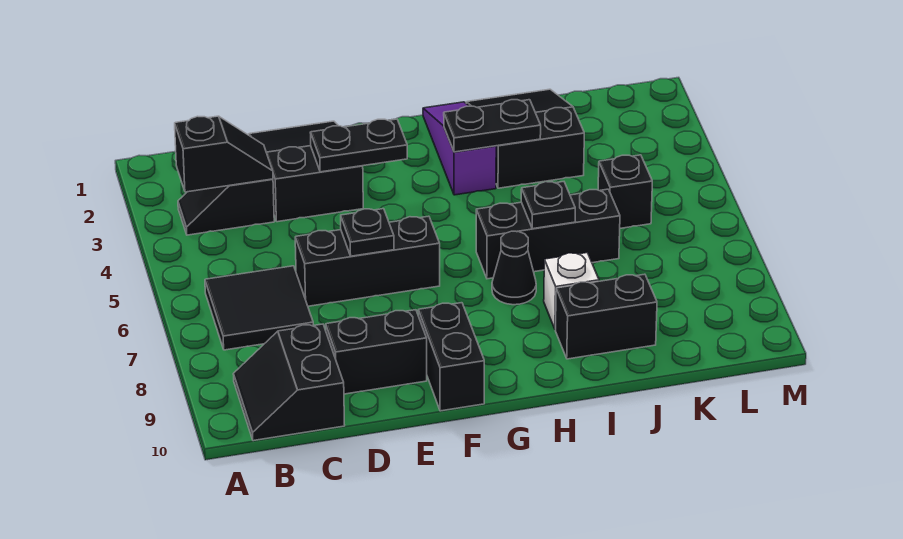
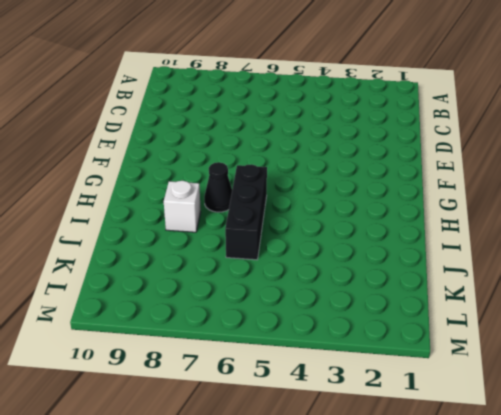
none -> black 1x2 slope [178,179,274,235]
none -> black 2x2 tile [205,266,313,350]
none -> black 2x2 slope [233,324,345,441]

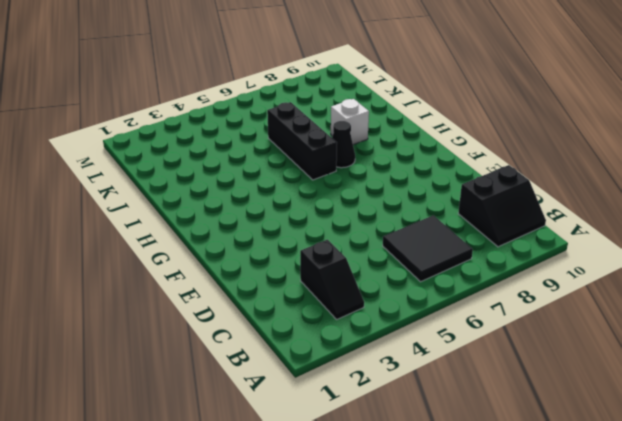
none -> black 2x3 slope [249,121,363,222]
none -> black 1x3 brick [295,216,440,306]
none -> black 1x2 brick [326,310,427,394]

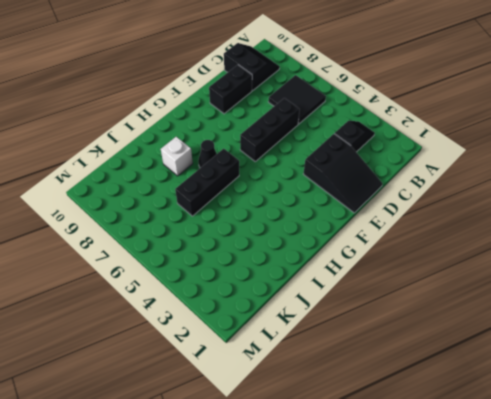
none -> black 1x2 brick [418,303,484,411]
none -> purple 1x3 slope [423,102,496,195]
none -> black 2x3 slope [466,89,584,188]

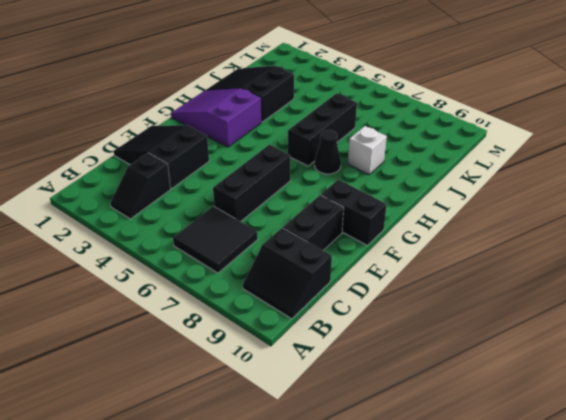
purple 2x3 slope [171,88,262,147] -> purple 1x3 slope [423,102,496,195]
none -> black 1x2 brick [556,274,657,359]
none -> black 1x1 brick [598,155,652,228]
none -> black 1x2 slope [175,116,273,192]

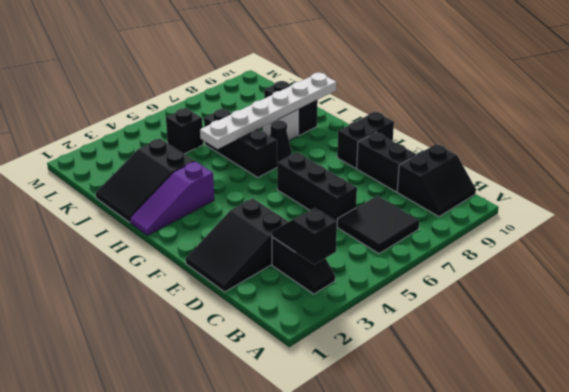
white 1x6 plate [200,73,337,149] -> black 1x1 plate [521,182,575,229]
none -> black 1x2 plate [310,119,407,172]
none -> black 1x1 plate [341,209,394,256]
none -> black 1x2 plate [444,100,541,152]

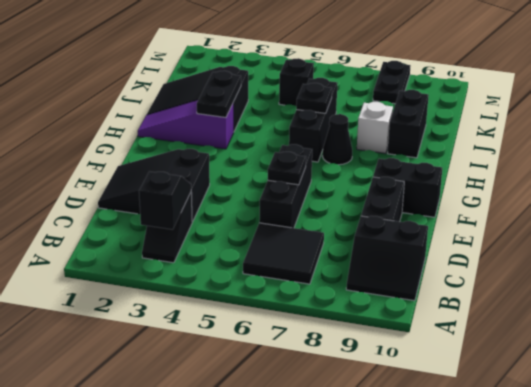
black 1x2 plate [373,61,411,104] -> black 1x2 plate moved to [310,119,407,172]

